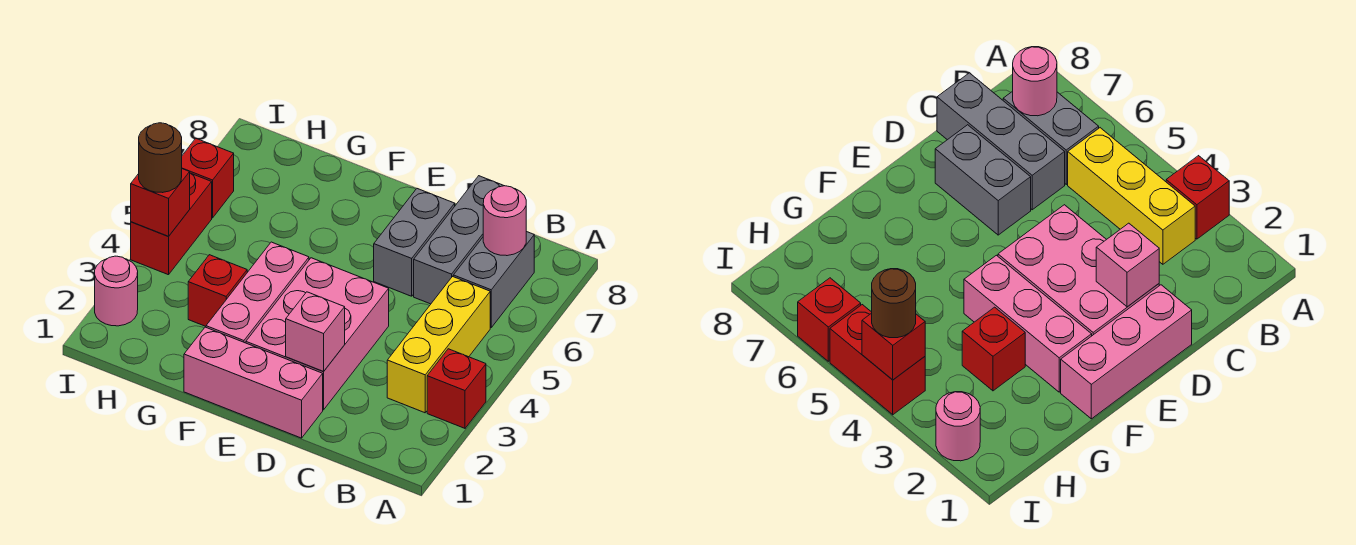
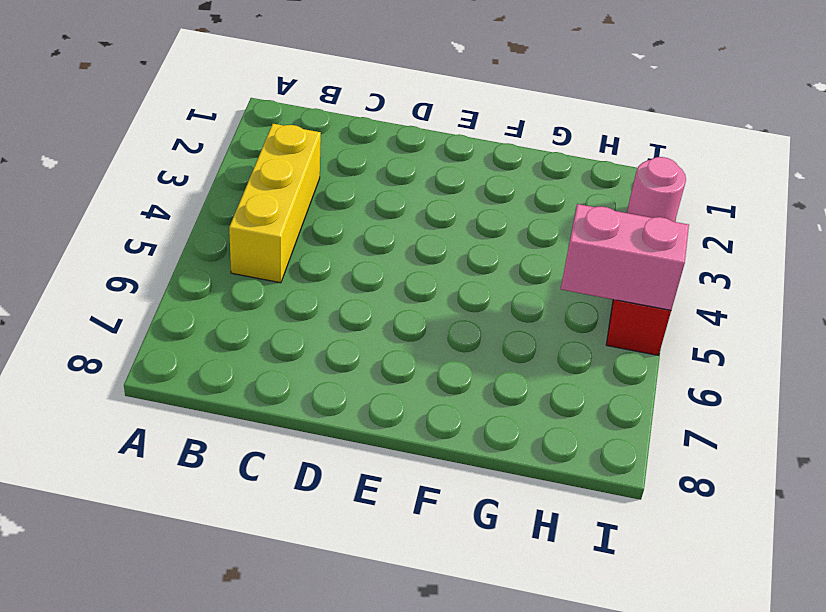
pink 1x2 brick [561,204,689,310] -> none
none -> red 1x1 brick [427,349,486,428]
none -> grey 1x2 brick [453,231,534,328]
none -> grey 1x3 brick [414,176,504,304]

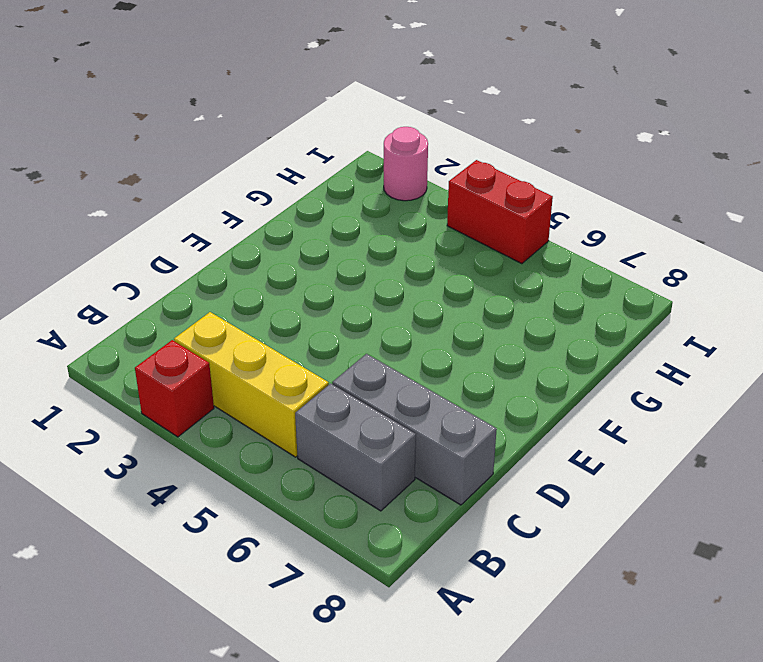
none -> pink 1x3 brick [184,327,323,438]
none -> pink 2x3 brick [246,258,389,410]
none -> grey 1x2 brick [374,189,455,296]

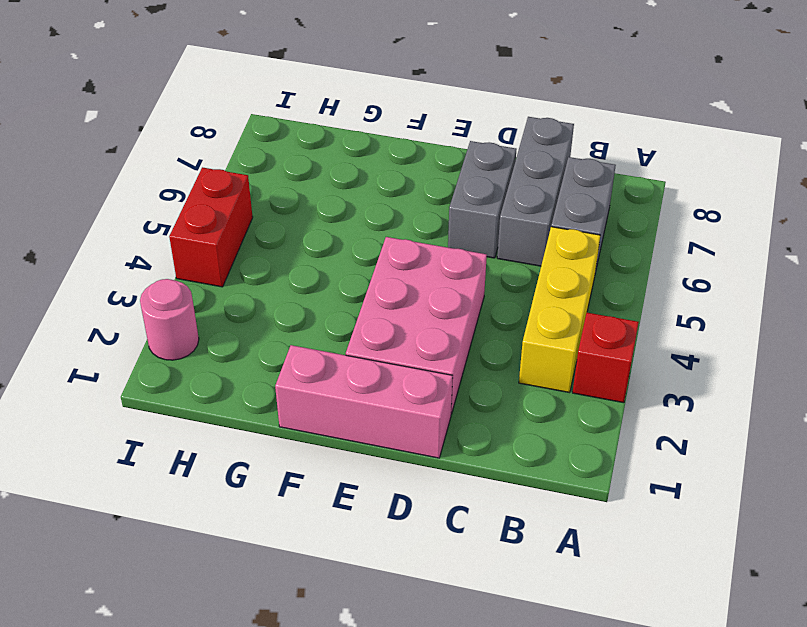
none -> pink 1x3 brick [206,242,309,343]
none -> red 1x1 brick [188,255,247,326]
none -> red 1x1 brick [182,139,234,218]

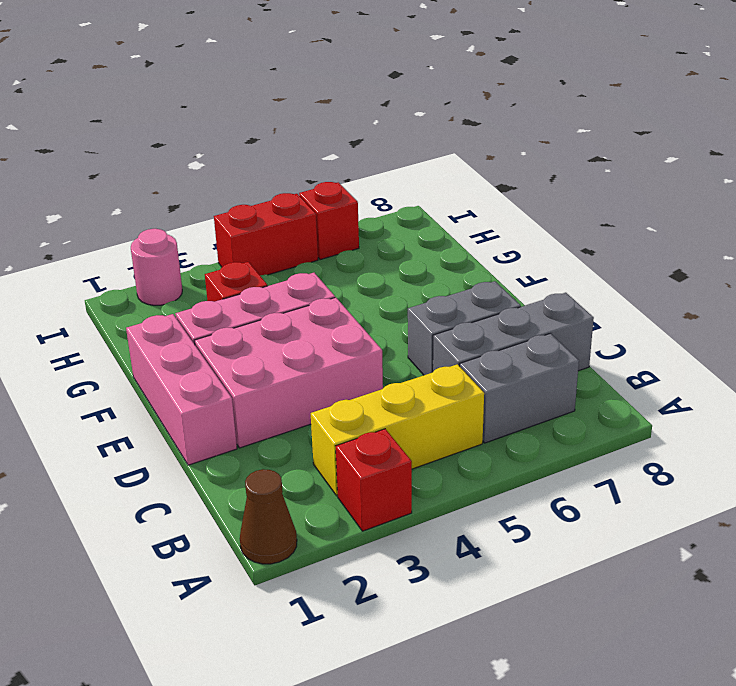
brown 1x1 cone [240,469,297,564] -> none
none -> pink 1x1 round brick [483,186,526,256]
none -> pink 1x1 brick [286,292,345,372]
none -> red 1x1 brick [131,169,190,236]

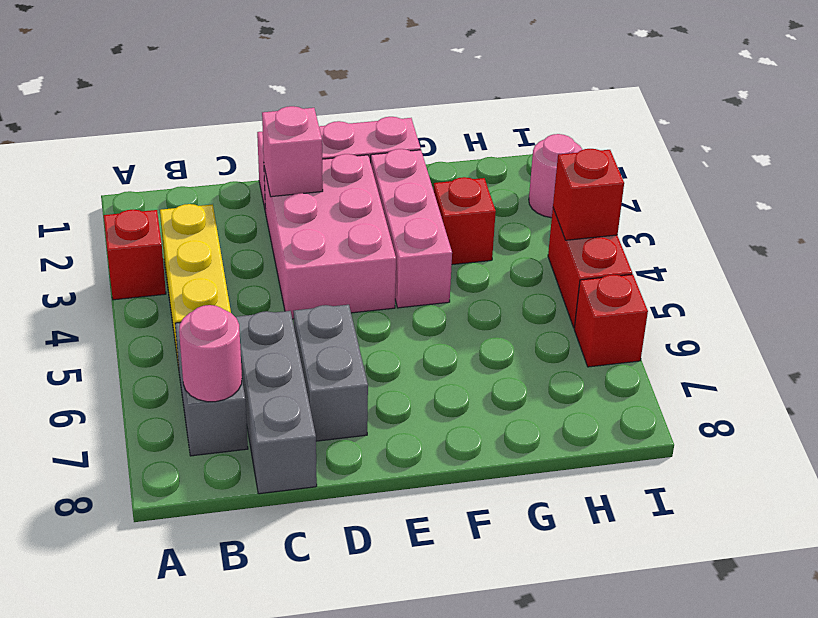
none -> brown 1x1 round brick [139,123,182,193]

